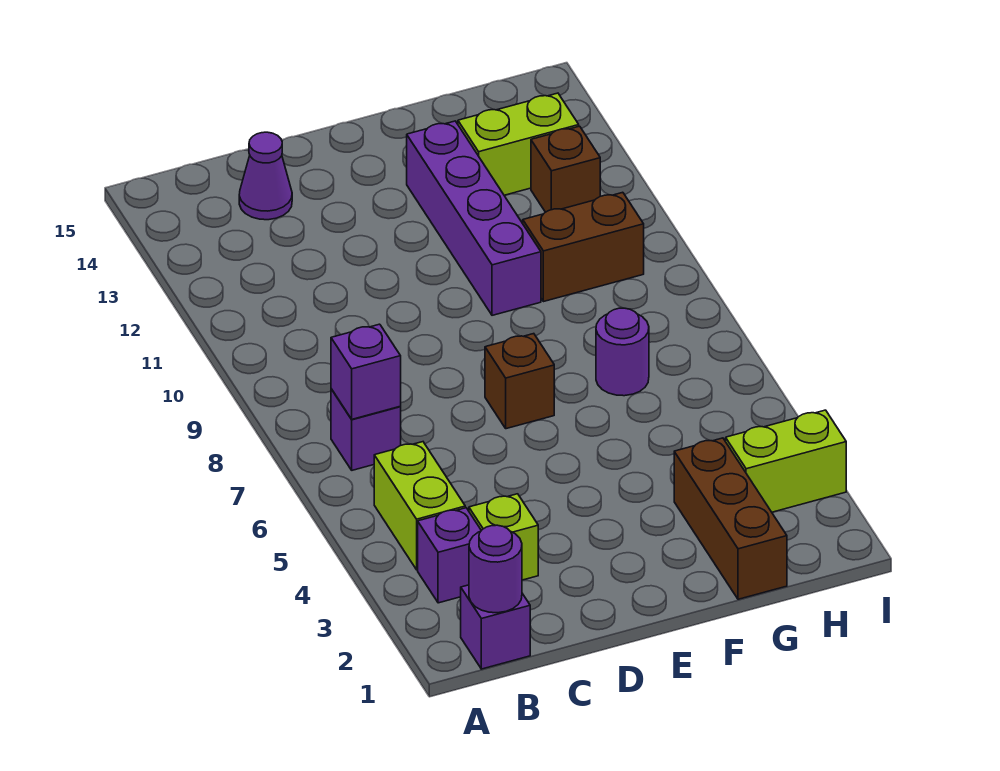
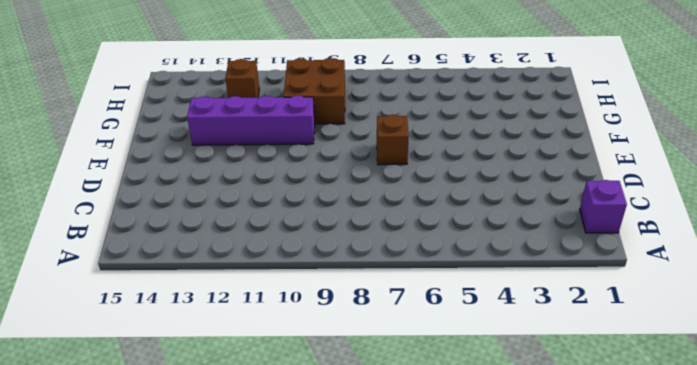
brown 2x2 brick [284,58,345,124] -> brown 1x2 brick [523,192,644,302]
none -> purple 1x1 brick [418,508,481,603]
none -> lime 1x2 brick [374,442,465,570]
none -> purple 1x1 brick [331,389,401,470]

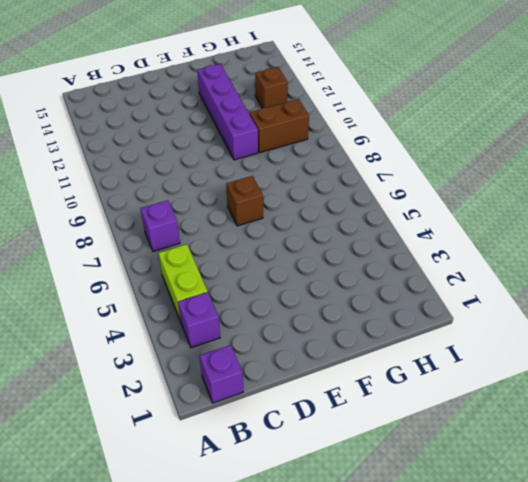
none -> lime 1x1 brick [469,494,538,580]
none -> purple 1x1 cone [239,132,292,220]
none -> brown 1x3 brick [674,438,787,599]

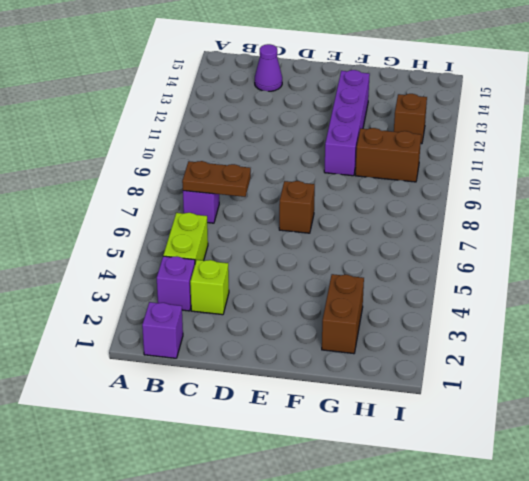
brown 1x2 plate [182,161,251,197] -> purple 1x1 brick [331,324,401,419]
brown 1x2 brick [322,274,364,354] -> brown 1x3 brick [674,438,787,599]
none -> purple 1x1 round brick [596,308,649,396]
none -> lime 1x2 brick [458,93,579,195]
none -> lime 1x2 brick [726,410,846,512]

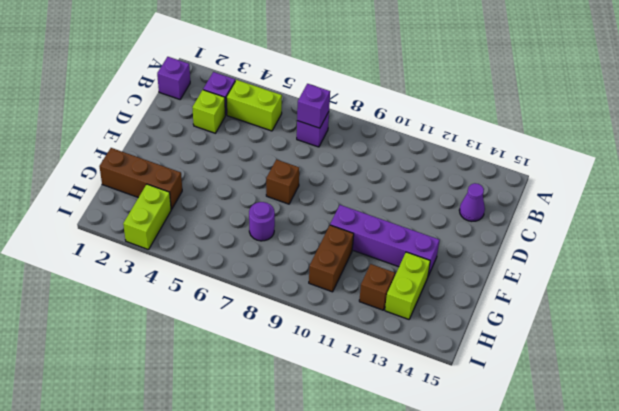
none -> purple 1x1 round brick [469,525,522,613]

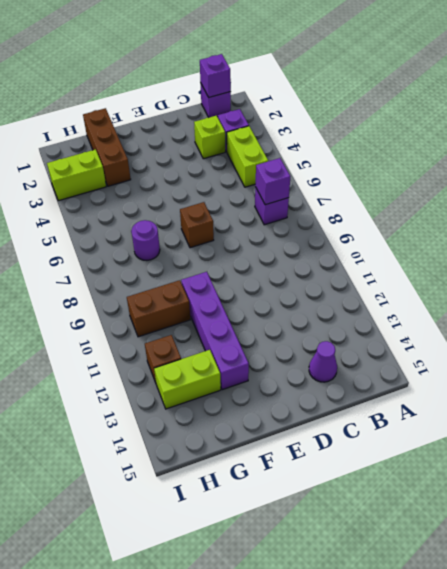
purple 1x1 brick [200,54,231,97] -> purple 1x1 round brick [469,525,522,613]

